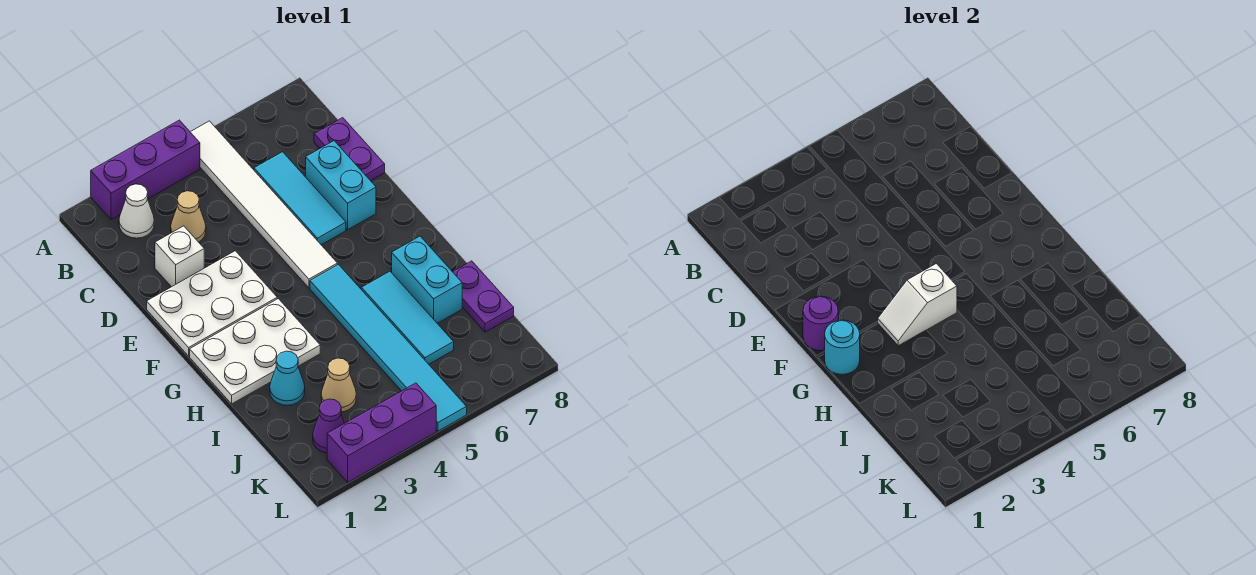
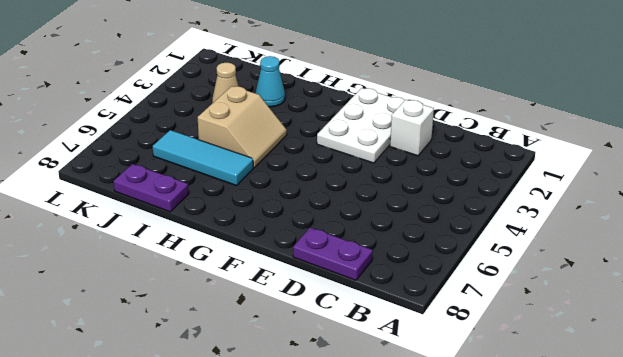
tan 2x2 slope [198,86,287,168] -> cyan 1x6 tile [310,264,467,431]
none -> purple 1x3 brick [91,120,200,220]
none -> white 1x6 tile [191,121,337,288]
none -> white 1x1 cone [119,184,154,238]

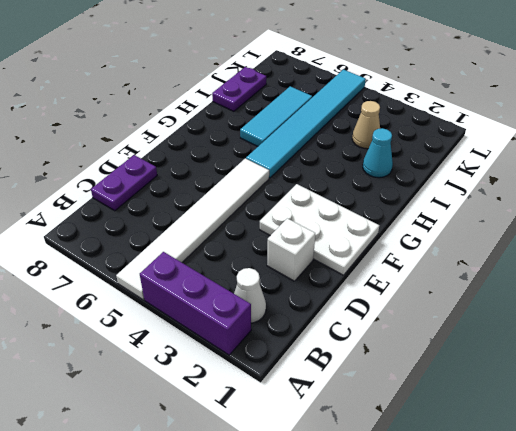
none -> tan 1x1 cone [171,191,206,242]
none -> cyan 1x3 tile [254,152,346,245]
none -> cyan 1x2 brick [306,141,376,230]

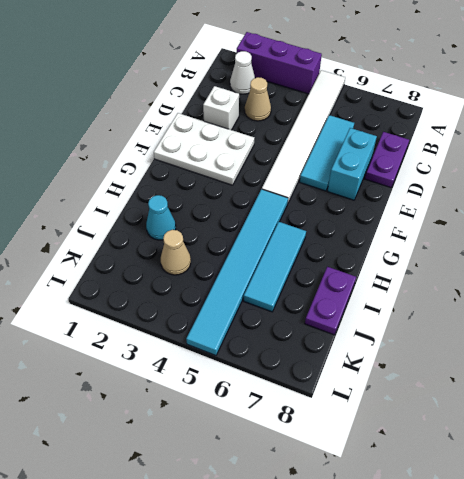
none -> white 2x3 plate [190,299,320,404]
none -> cyan 1x2 brick [392,236,462,323]
none -> purple 1x1 cone [313,399,344,453]

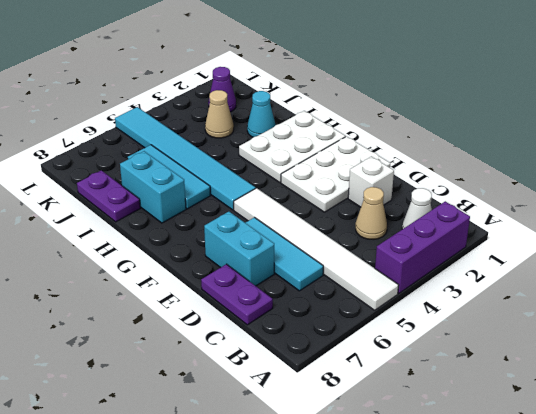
none -> purple 1x3 brick [327,383,436,482]
none -> purple 1x1 round brick [803,296,838,351]
none -> cyan 1x1 round brick [825,320,860,375]

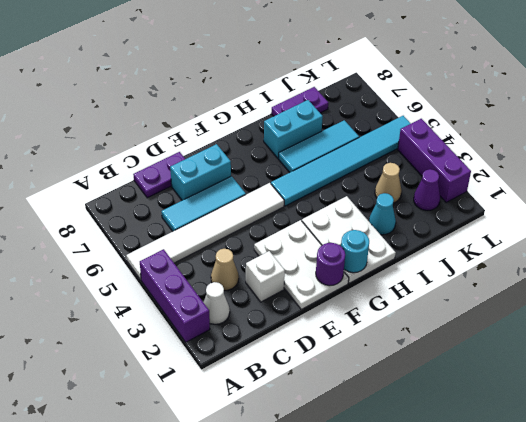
none -> white 1x2 slope [878,264,957,346]

